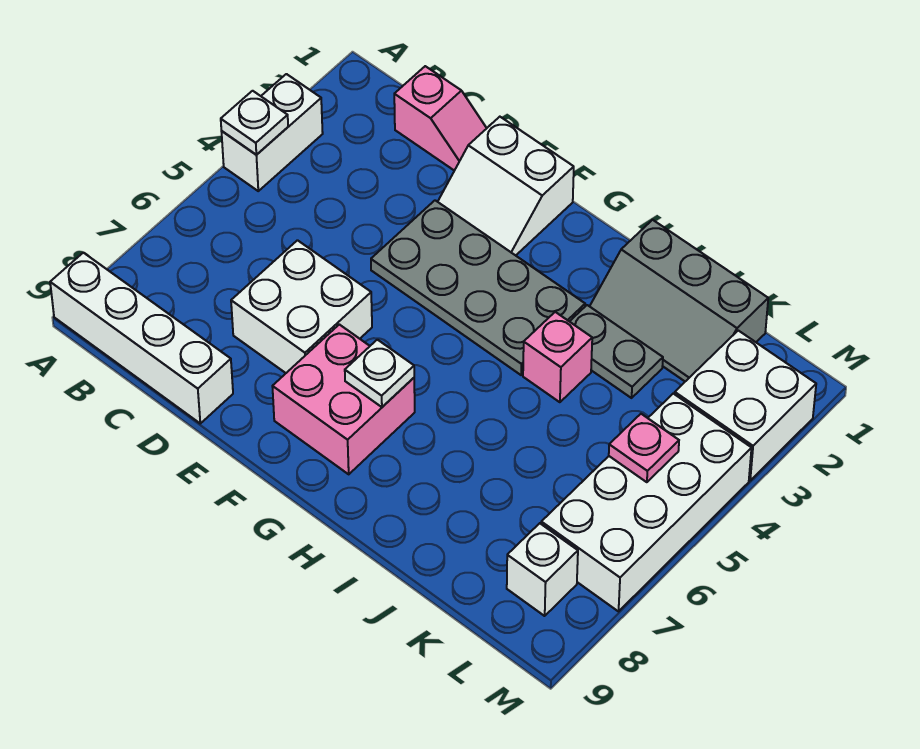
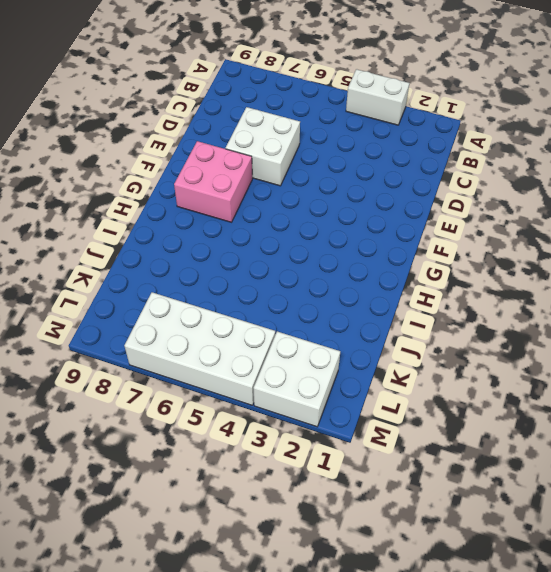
none -> white 1x4 brick [50,253,233,423]
none -> pink 1x2 slope [394,66,487,171]
none -> white 2x2 slope [438,117,574,255]

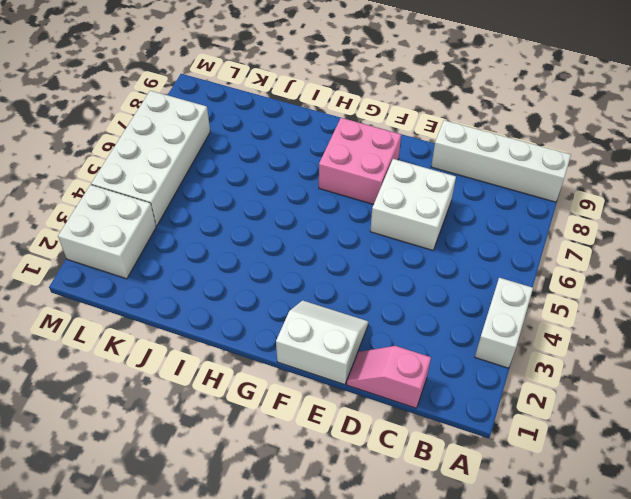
none -> grey 2x4 plate [371,200,585,375]
none -> grey 2x3 slope [590,220,768,381]
none -> grey 1x2 plate [569,305,663,398]

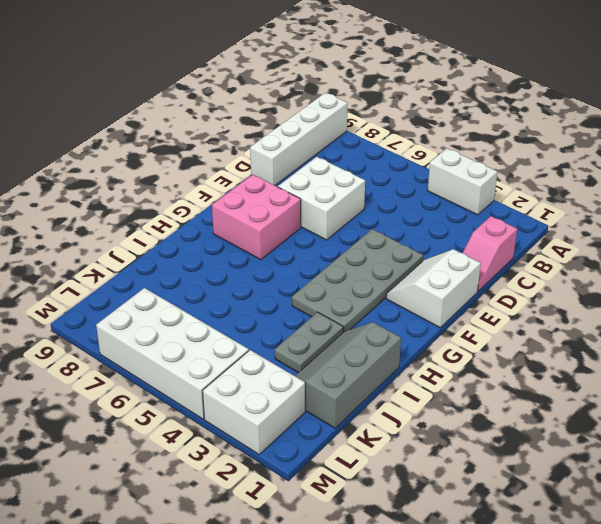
none -> pink 1x1 brick [523,312,592,402]
none -> white 1x1 brick [507,523,578,616]
none -> white 1x1 plate [221,91,288,155]

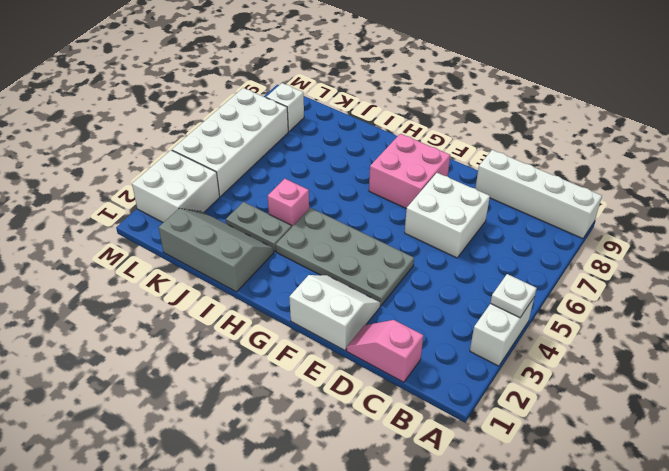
none -> white 1x1 plate [345,340,414,407]
none -> pink 1x1 plate [609,414,679,482]

